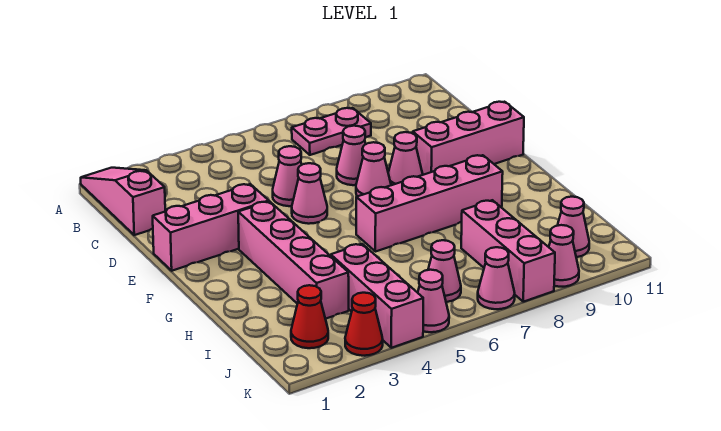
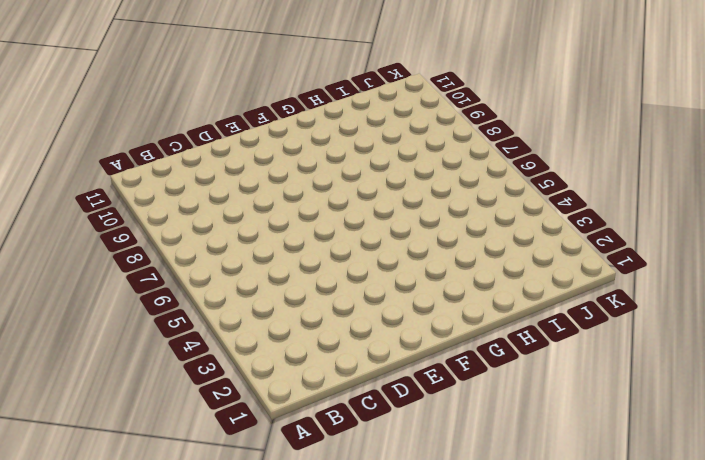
none -> pink 1x3 slope [81,168,165,235]
none -> pink 1x2 plate [292,108,371,155]
none -> pink 1x1 cone [273,146,302,206]

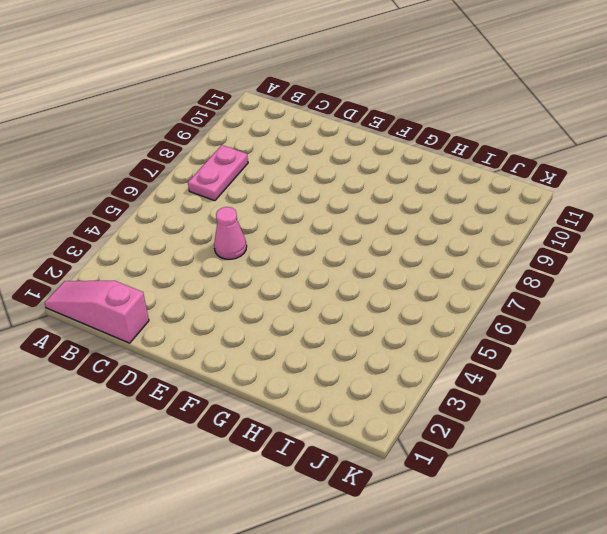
none -> pink 1x1 cone [337,126,366,185]
none -> pink 1x3 brick [153,184,269,271]
none -> pink 1x1 cone [292,163,327,224]

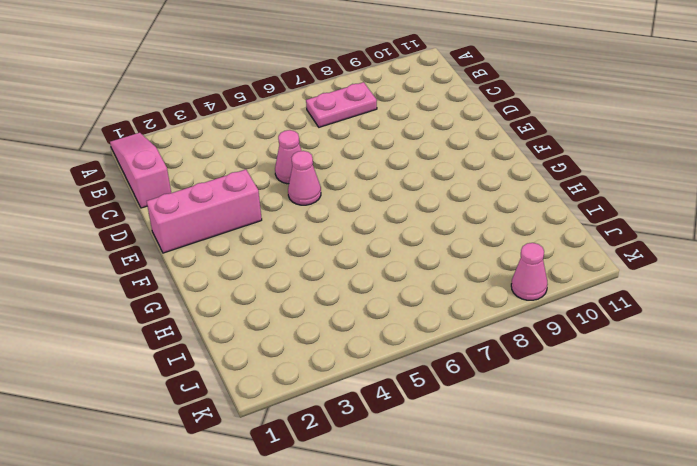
none -> pink 1x1 cone [337,126,366,185]
none -> pink 1x1 cone [356,142,391,196]
none -> pink 1x1 cone [388,132,423,185]

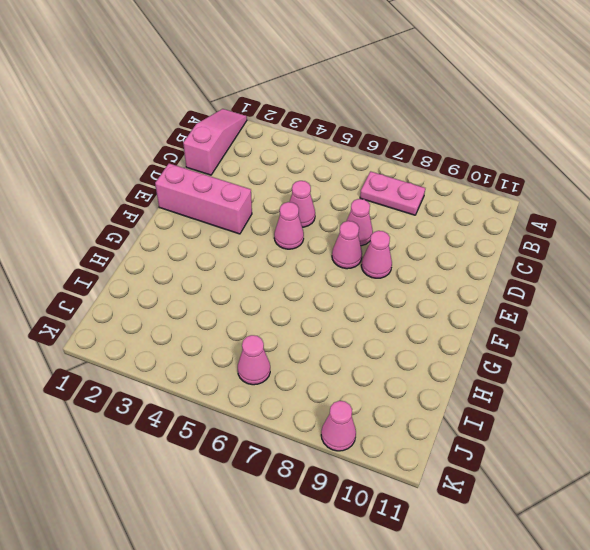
none -> pink 1x3 brick [413,102,524,175]
none -> pink 1x4 brick [238,201,349,319]
none -> pink 1x4 brick [356,155,503,252]

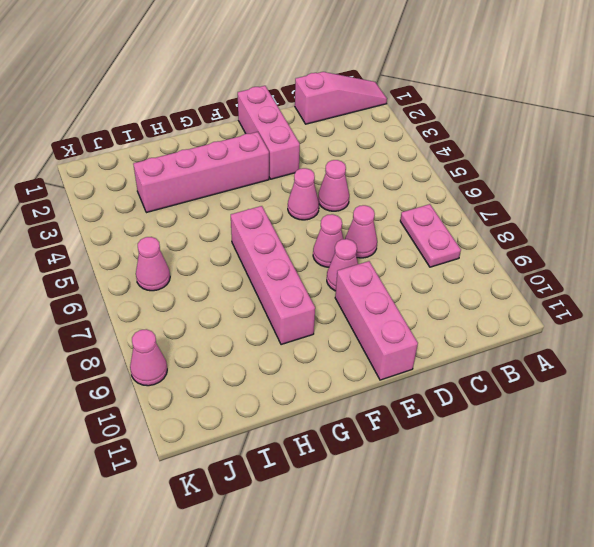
none -> pink 1x3 brick [331,244,423,348]
none -> pink 1x3 brick [461,200,555,302]
none -> red 1x1 cone [291,285,328,348]

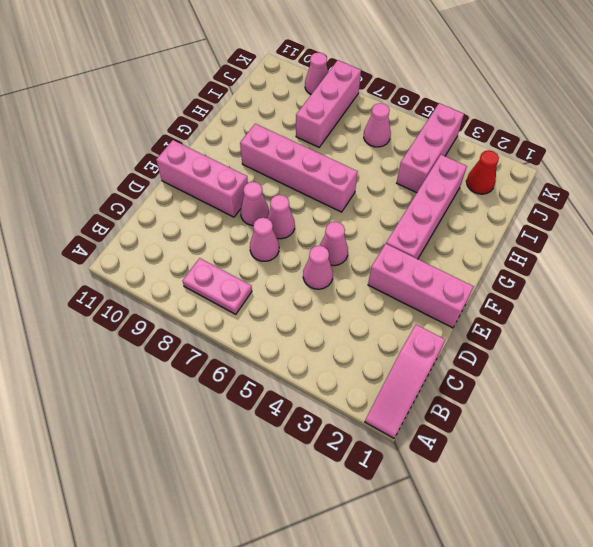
none -> pink 1x1 cone [557,196,589,257]
none -> red 1x1 cone [345,293,383,356]
none -> pink 1x1 cone [418,270,449,332]

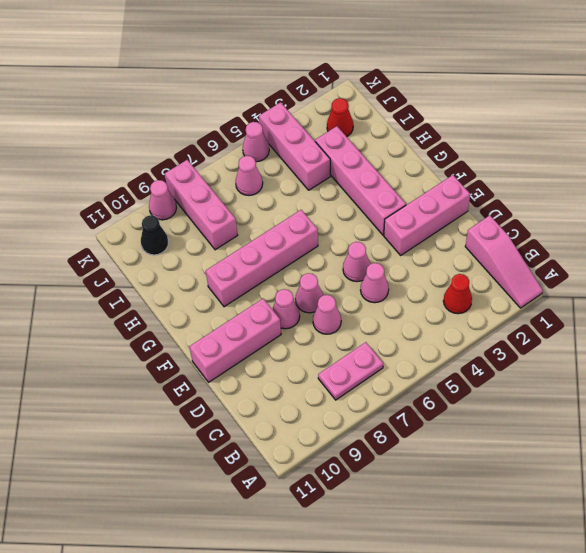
red 1x1 cone [443,274,472,314] -> red 1x1 cone moved to [345,293,383,356]
black 1x1 cone [141,215,169,255] -> pink 1x1 cone [557,196,589,257]
none -> pink 1x1 cone [478,247,515,309]

